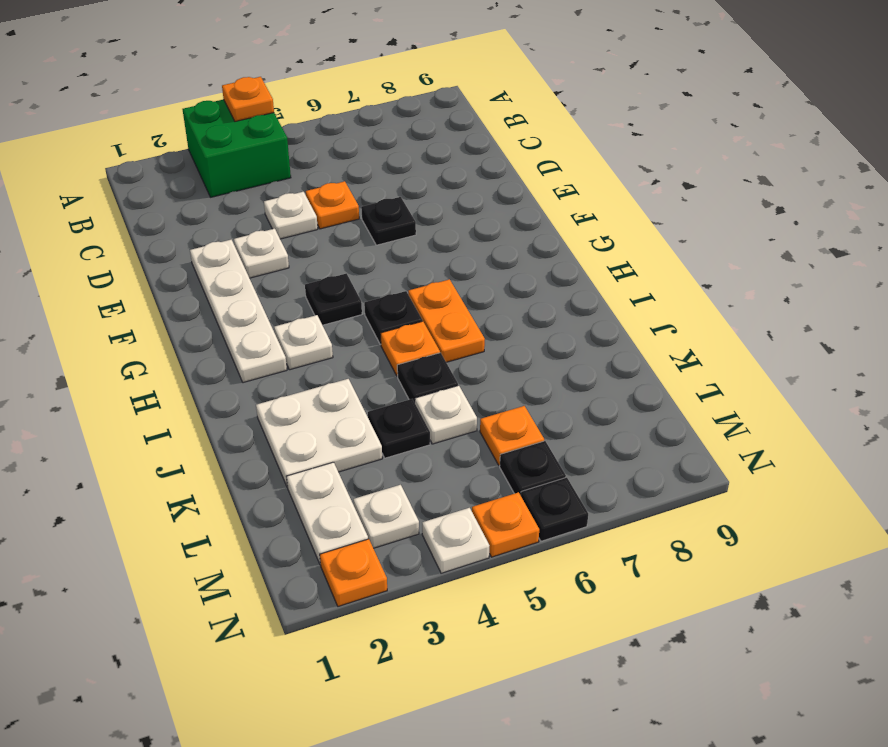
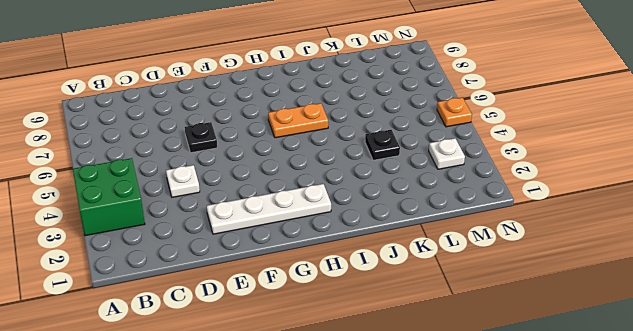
none -> orange 1x1 plate [306,181,359,229]
none -> white 1x1 plate [234,229,289,278]
none -> black 1x1 plate [305,274,362,325]

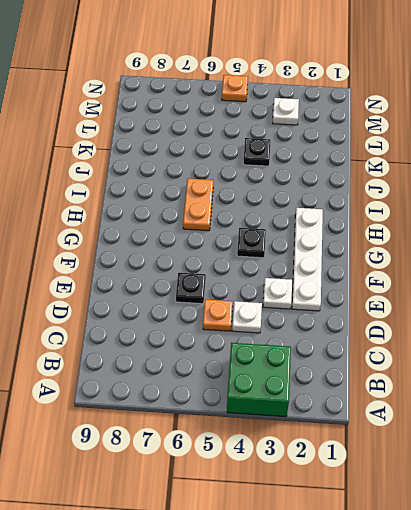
none -> white 1x1 plate [274,315,333,370]
none -> black 1x1 plate [364,291,422,344]
none -> orange 1x1 plate [380,321,440,376]

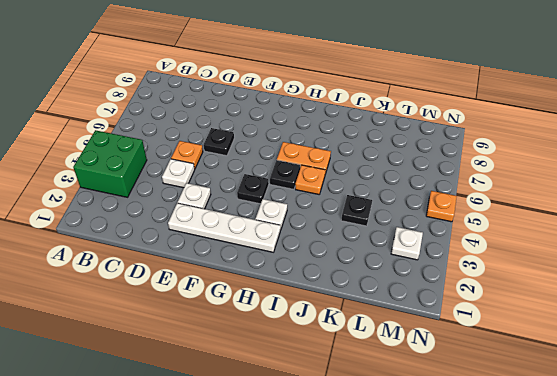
none -> white 2x2 plate [256,379,382,487]
none -> black 1x1 plate [397,353,458,402]
none -> white 1x1 plate [415,385,477,444]

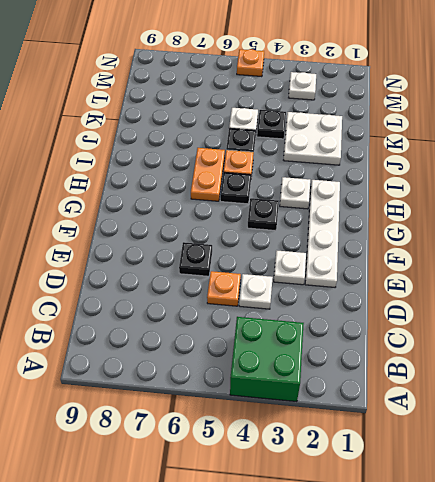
none -> white 1x2 plate [286,462,368,565]
none -> orange 1x1 plate [480,406,544,466]
none -> black 1x1 plate [500,441,566,495]

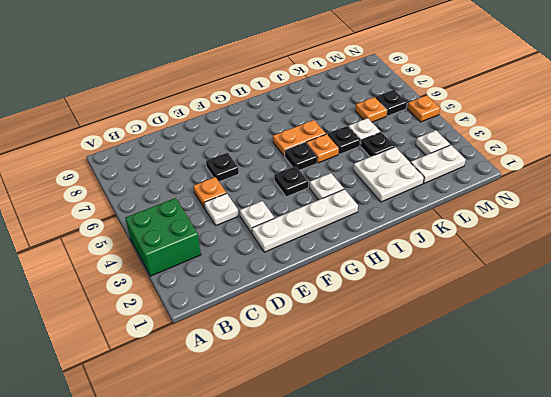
none -> orange 1x1 plate [320,539,387,606]
none -> white 1x1 plate [422,508,489,573]
none -> black 1x1 plate [521,477,588,541]

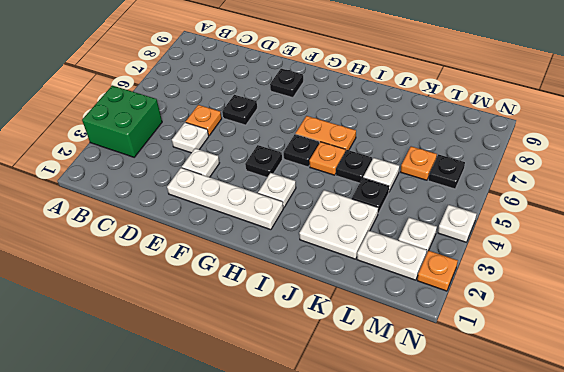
black 1x1 plate [270,69,304,98] -> black 1x1 plate moved to [521,477,588,541]
none -> orange 1x1 plate [472,492,539,557]
none -> orange 1x1 plate [222,77,274,121]

